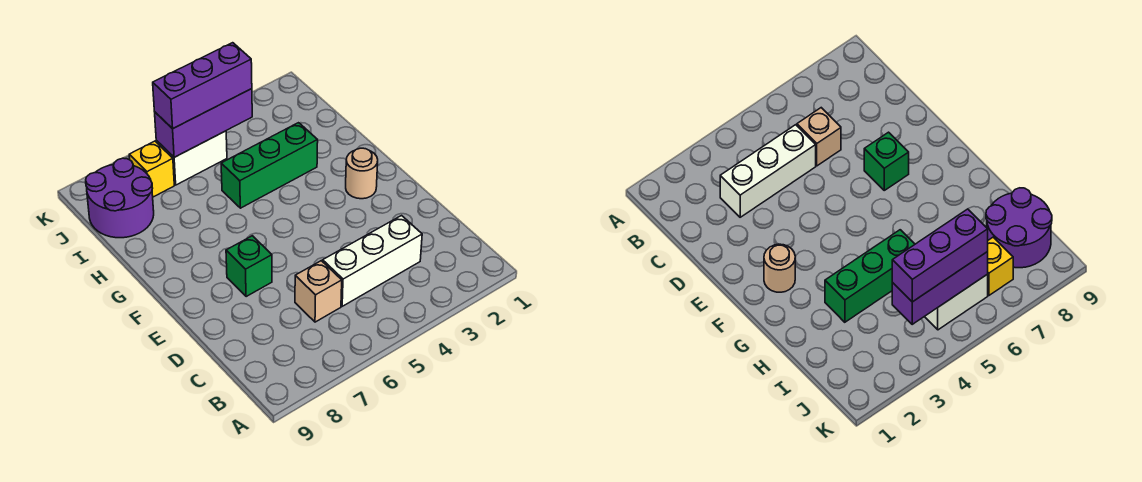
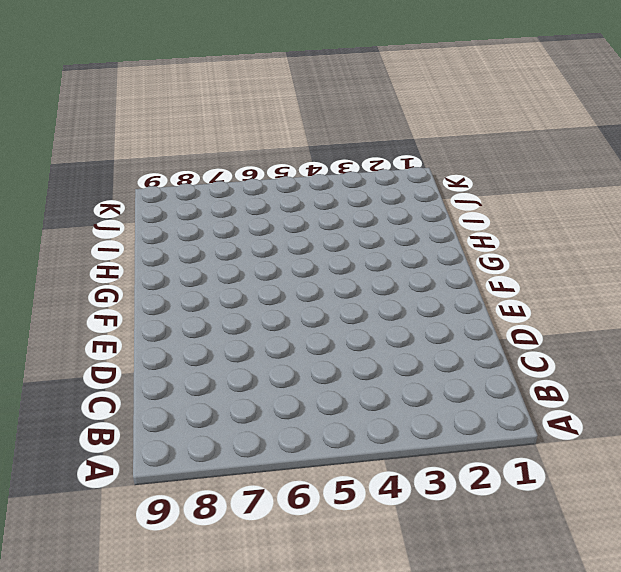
none -> white 1x3 brick [323,216,422,306]
none -> tan 1x1 brick [295,261,342,322]

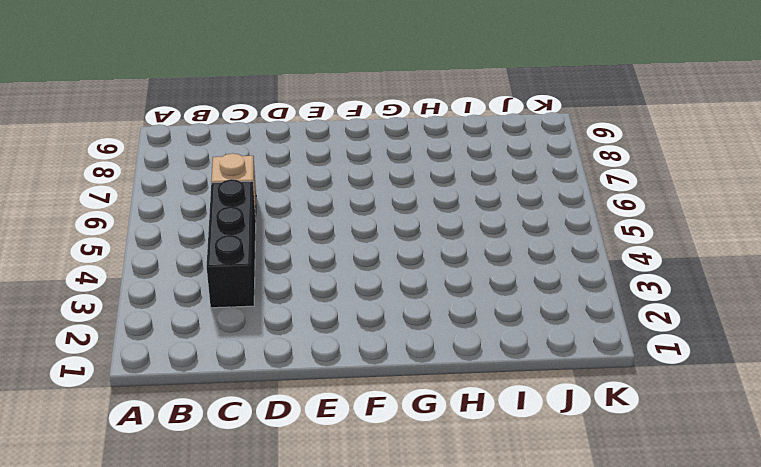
black 1x3 brick [207,179,256,308] -> white 1x3 brick [323,216,422,306]
none -> green 1x1 brick [226,236,272,297]
none -> tan 1x1 round brick [346,148,378,199]

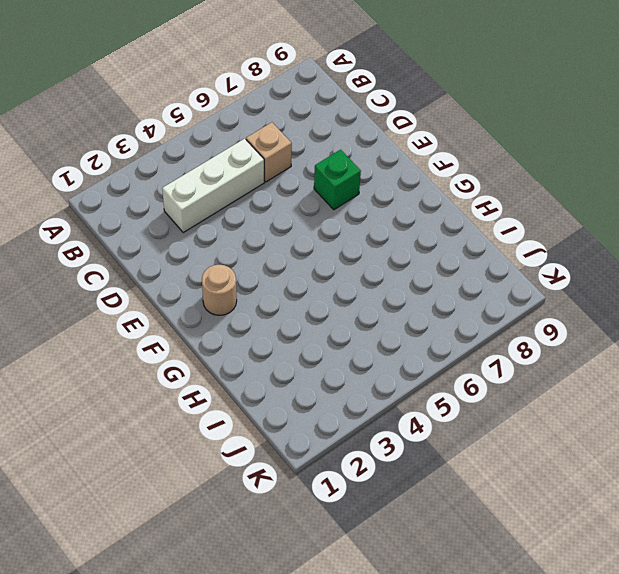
none -> green 1x3 brick [221,123,318,208]
none -> purple 2x2 round brick [86,158,154,238]

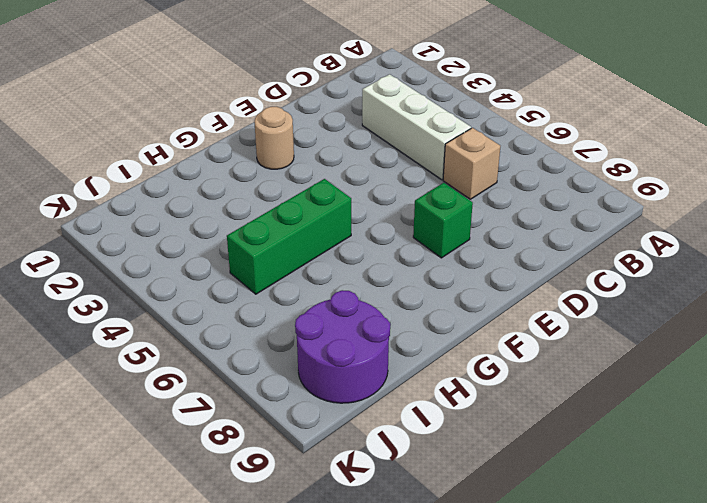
green 1x3 brick [227,179,351,294] -> green 1x3 brick turned to [221,123,318,208]
none -> white 1x2 brick [156,131,227,185]
none -> yellow 1x1 brick [129,141,174,197]

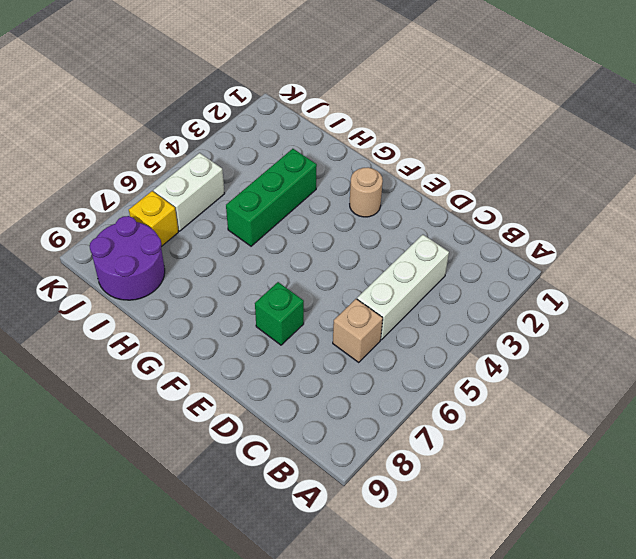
none -> purple 1x3 brick [155,89,252,157]
none -> purple 1x3 brick [153,43,252,129]

